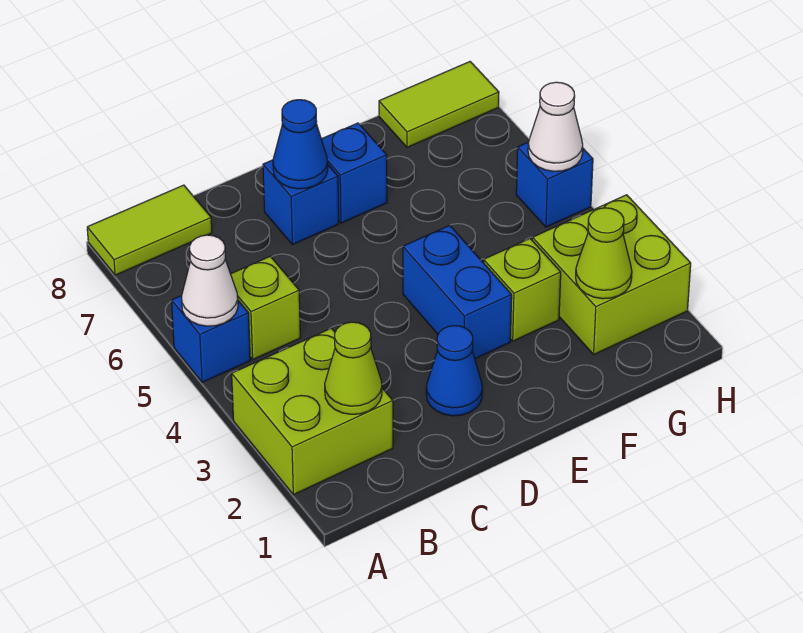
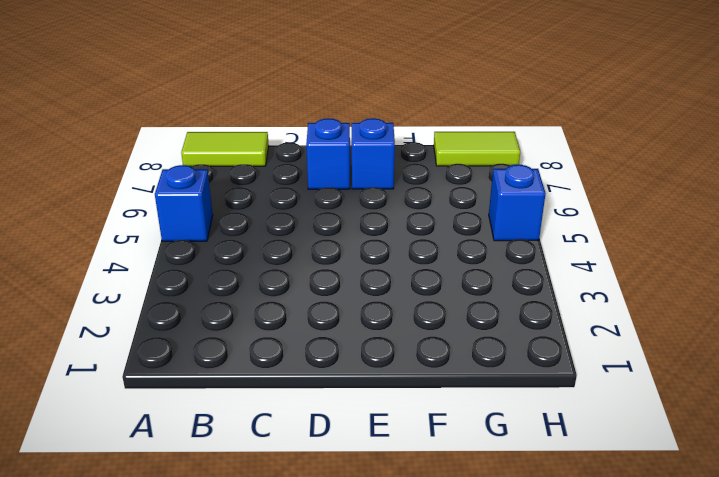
none -> lime 2x2 brick [232,328,393,495]
none -> lime 1x1 brick [231,256,300,359]
none -> blue 1x1 cone [426,326,482,416]

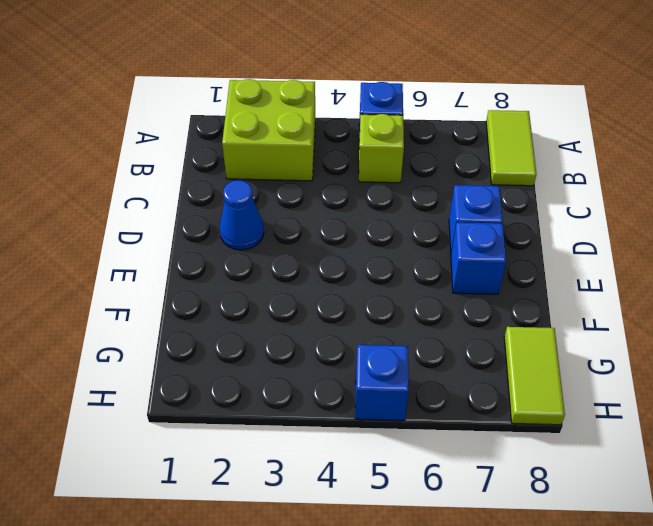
none -> blue 1x2 brick [403,225,512,359]
none -> lime 1x1 brick [483,239,561,341]
none -> lime 2x2 brick [532,195,691,354]

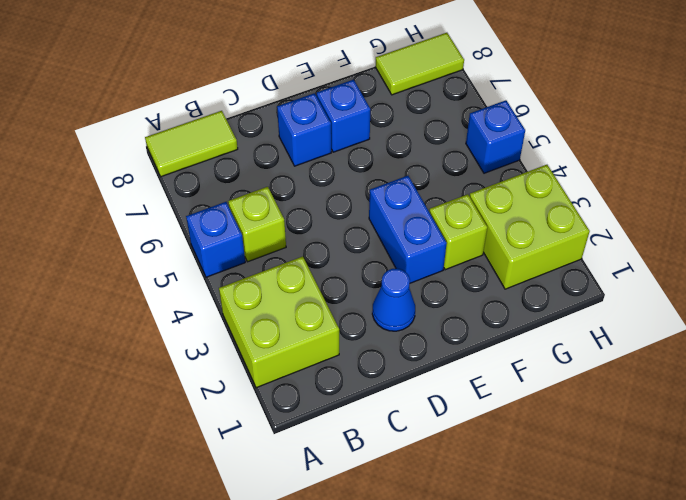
none -> white 1x1 cone [182,235,238,326]
none -> lime 1x1 cone [325,322,382,414]
none -> blue 1x1 cone [273,100,328,189]

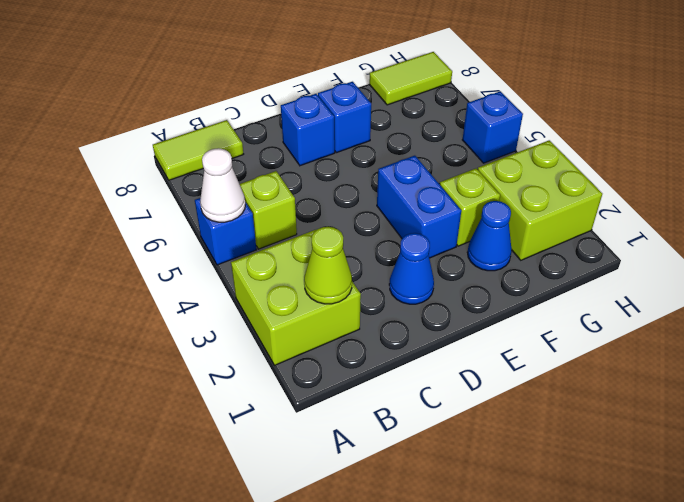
blue 1x1 cone [467,201,512,271] -> blue 1x1 cone moved to [273,100,328,189]
none -> lime 1x1 cone [576,208,632,299]
none -> white 1x1 cone [528,82,583,171]

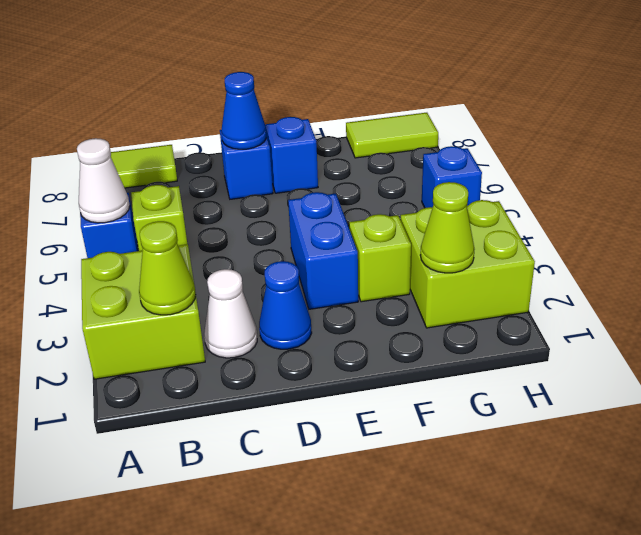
white 1x1 cone [204,269,257,358] -> white 1x1 cone moved to [528,82,583,171]

